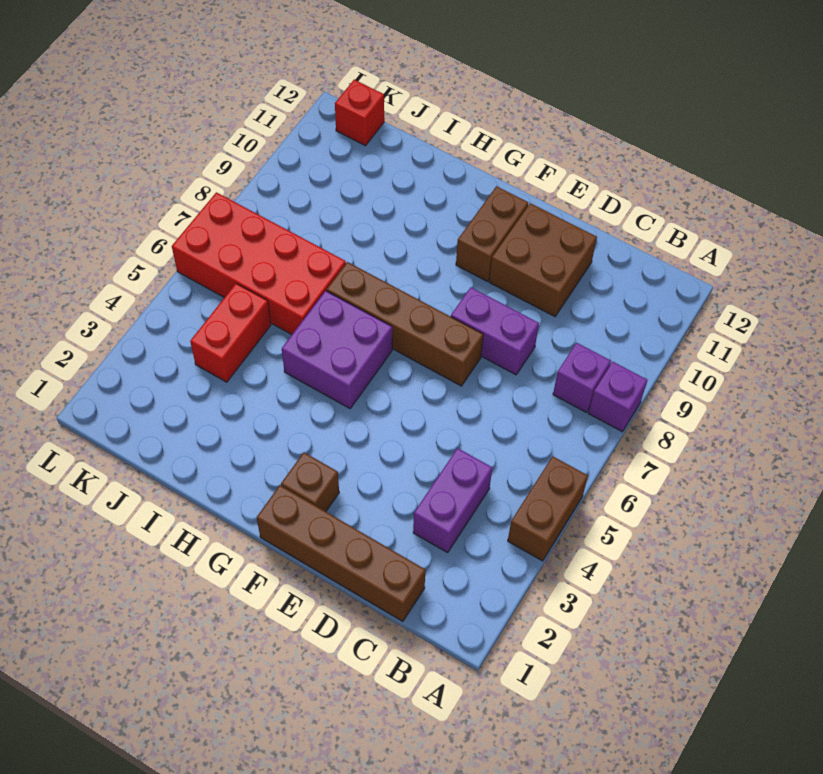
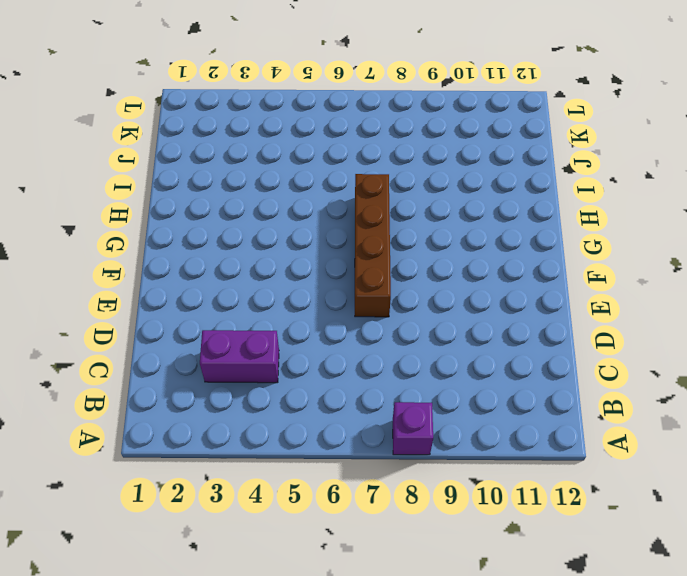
none -> brown 1x2 brick [508,456,588,561]
none -> purple 1x1 brick [553,343,611,412]
none -> brown 1x4 brick [257,485,426,621]

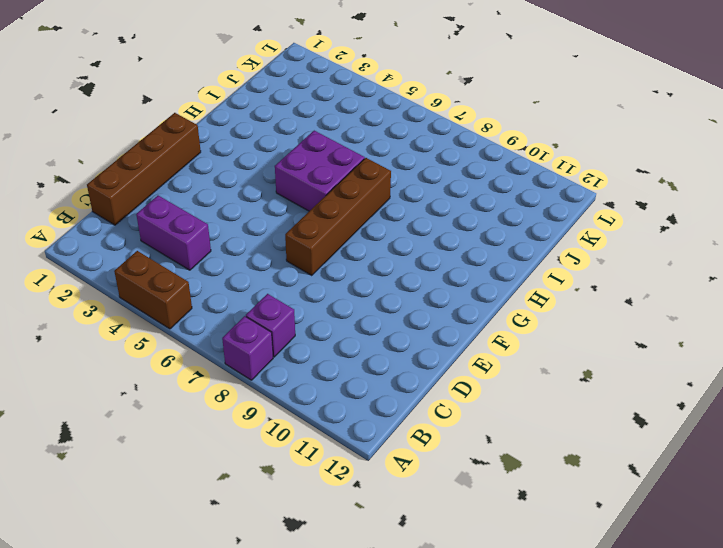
none -> purple 1x2 brick [451,287,539,375]
none -> brown 2x2 brick [489,203,597,316]
none -> brown 1x1 brick [281,452,339,512]

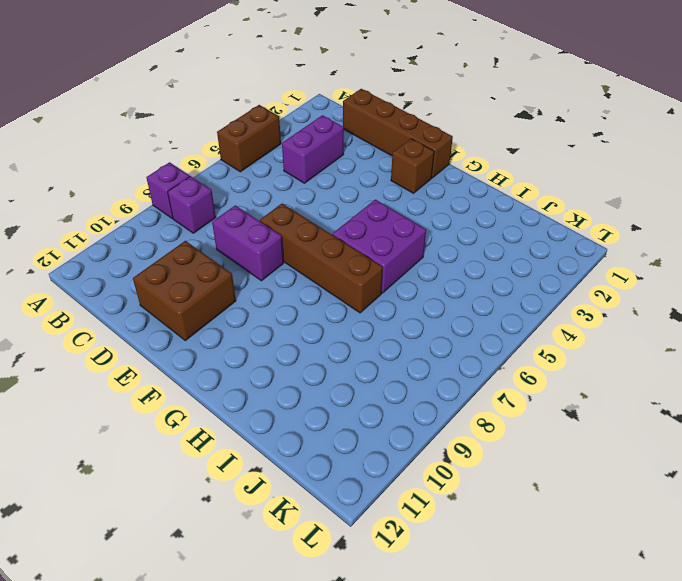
none -> brown 1x2 brick [456,186,528,281]
none -> red 2x4 brick [172,192,346,334]
none -> red 1x2 brick [190,283,271,382]

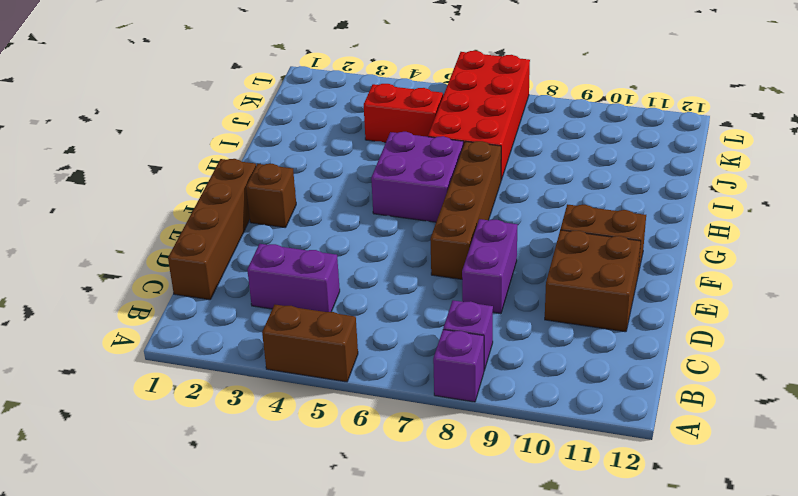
none -> red 1x1 brick [335,80,384,146]

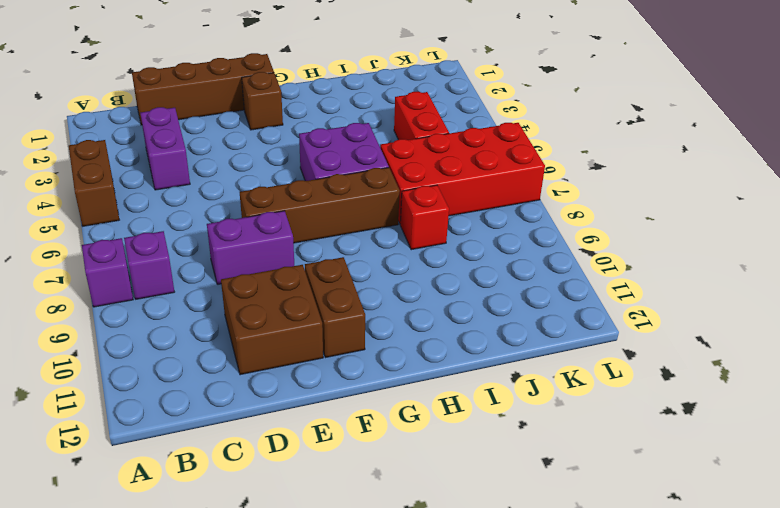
red 1x1 brick [400,185,449,250] -> red 1x1 brick moved to [335,80,384,146]

